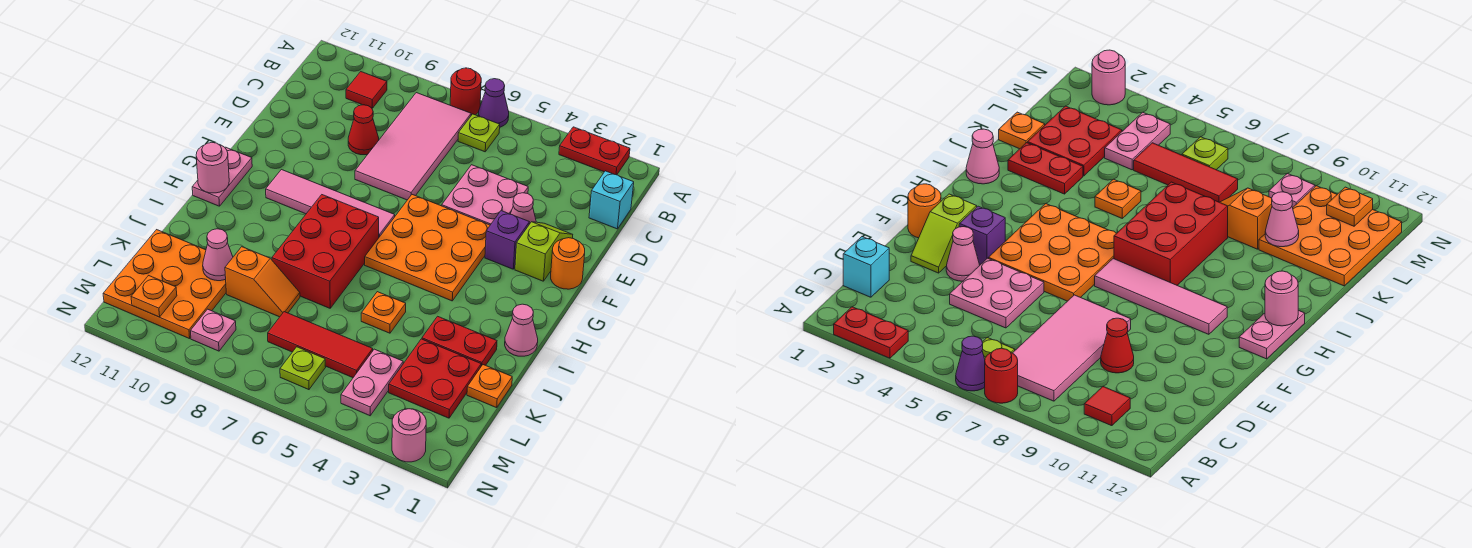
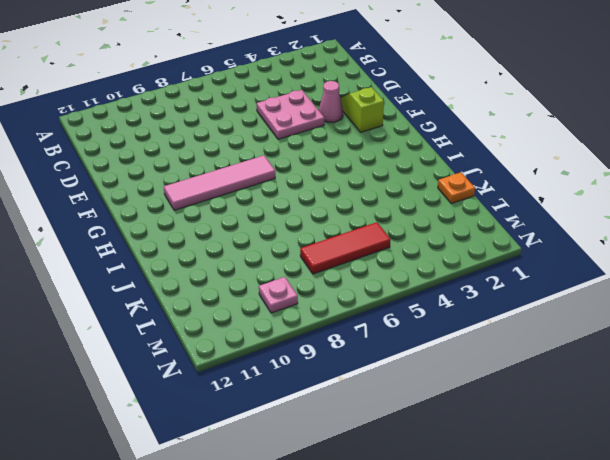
none -> red 1x2 plate [559,127,630,175]
none -> purple 1x1 cone [478,79,509,127]
none -> red 1x1 round brick [450,68,481,115]
none -> lime 1x1 plate [458,114,500,152]

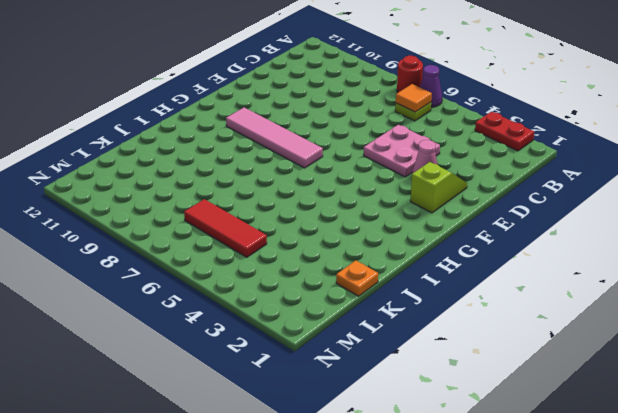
orange 1x1 tile [396,84,432,112] -> none
none -> pink 2x4 tile [355,93,471,200]
none -> red 1x1 tile [346,72,387,108]
none -> cyan 1x1 brick [589,171,634,229]
none -> red 1x1 cone [348,105,379,155]

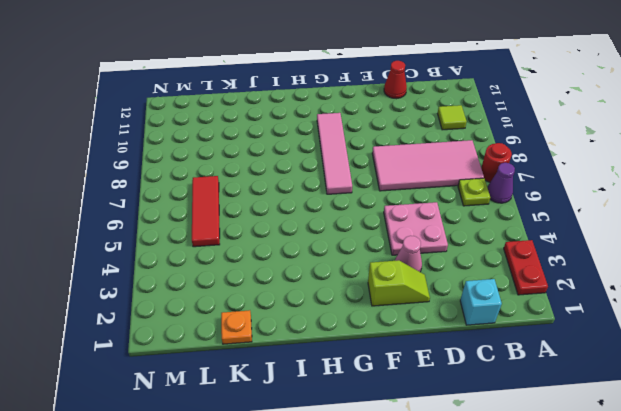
lime 1x1 tile [438,105,467,130] -> red 1x1 tile [346,72,387,108]
red 1x1 cone [384,61,407,99] -> red 1x1 cone moved to [348,105,379,155]
none -> orange 1x1 round brick [551,238,585,289]
none -> purple 1x1 brick [485,211,529,269]
none -> orange 3x3 plate [365,195,490,301]
none -> pink 1x2 plate [192,147,252,206]

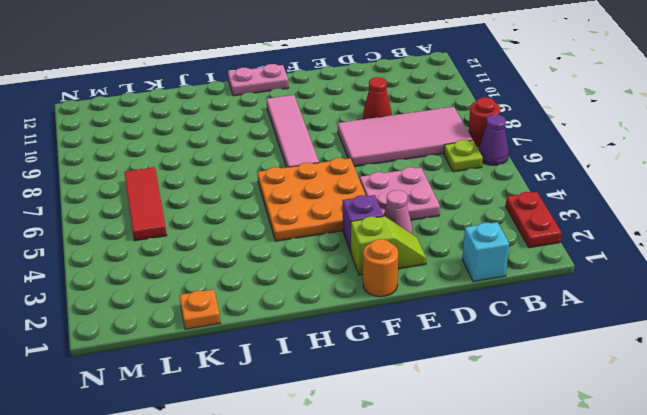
none -> red 1x1 tile [346,72,387,108]
none -> red 2x3 brick [272,195,379,308]
none -> pink 1x1 cone [505,304,538,356]
none -> red 1x2 plate [422,316,497,366]

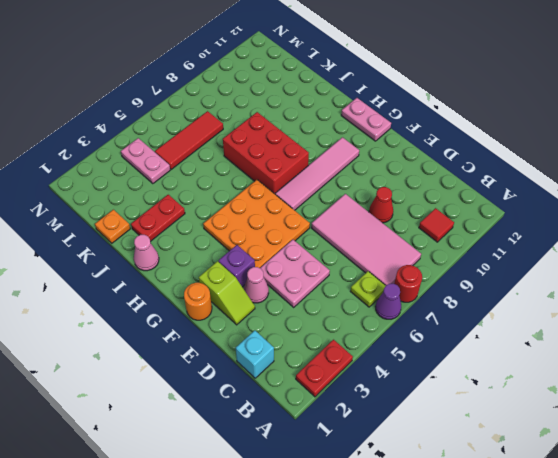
none -> orange 1x1 plate [361,292,406,333]
none -> red 2x2 plate [389,339,481,418]
none -> orange 1x2 slope [225,247,300,317]
none -> orange 3x3 plate [103,230,226,339]

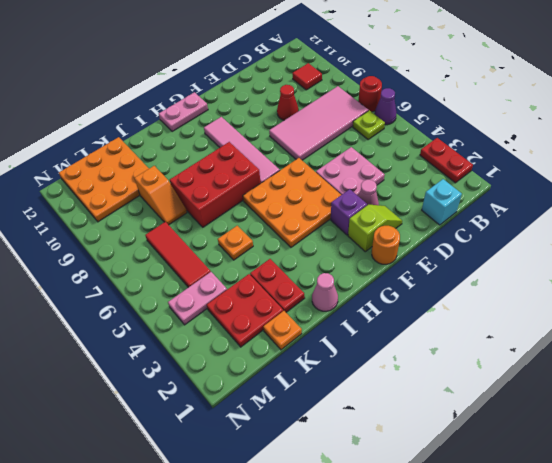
none -> lime 1x1 plate [280,347,326,390]
none -> pink 1x1 plate [191,309,236,351]
none -> pink 1x1 round brick [392,409,426,462]
none -> pink 1x1 round brick [196,143,229,193]

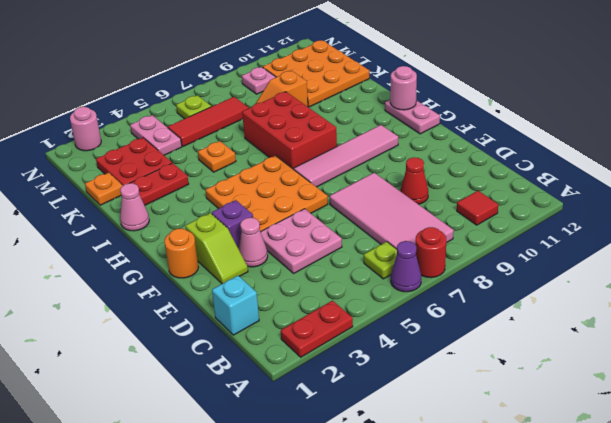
none -> pink 1x1 cone [203,229,233,281]
none -> orange 1x1 plate [131,276,177,317]

